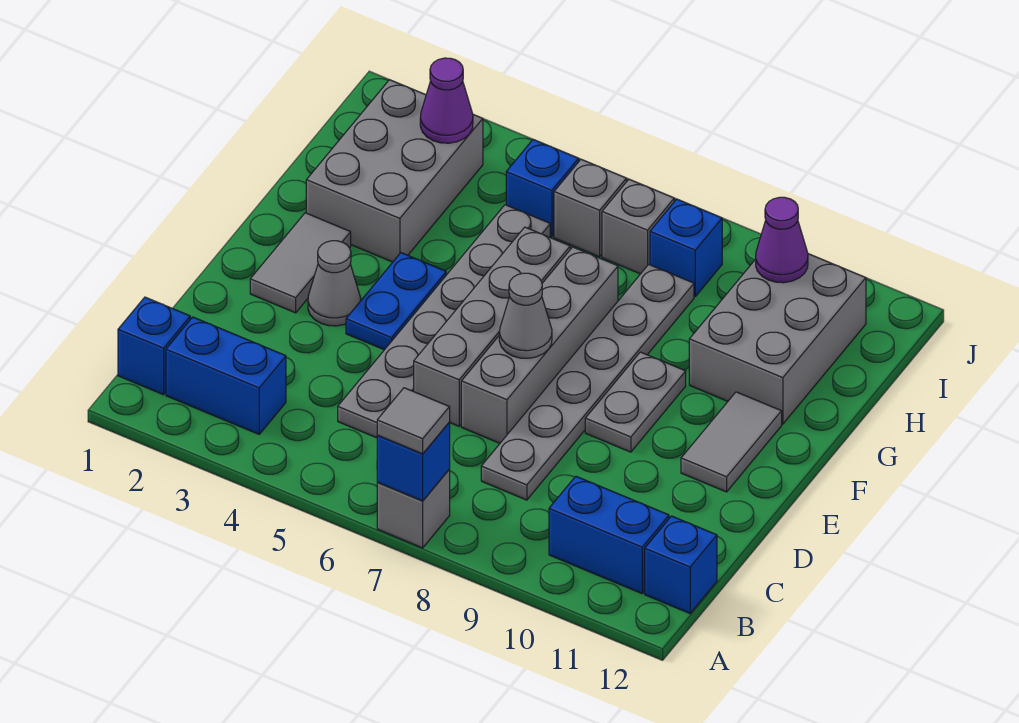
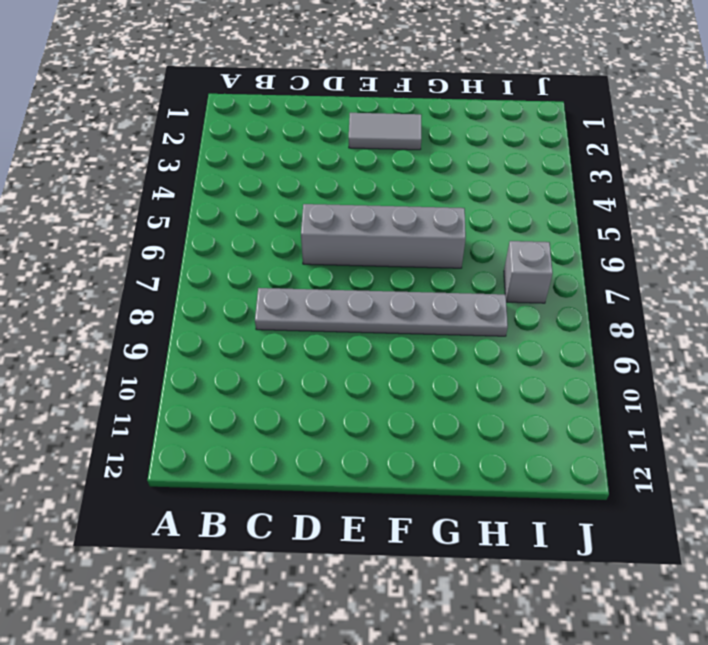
none -> grey 1x1 brick [377,470,450,548]
none -> blue 1x1 brick [118,297,190,395]
none -> blue 1x2 brick [166,317,286,434]

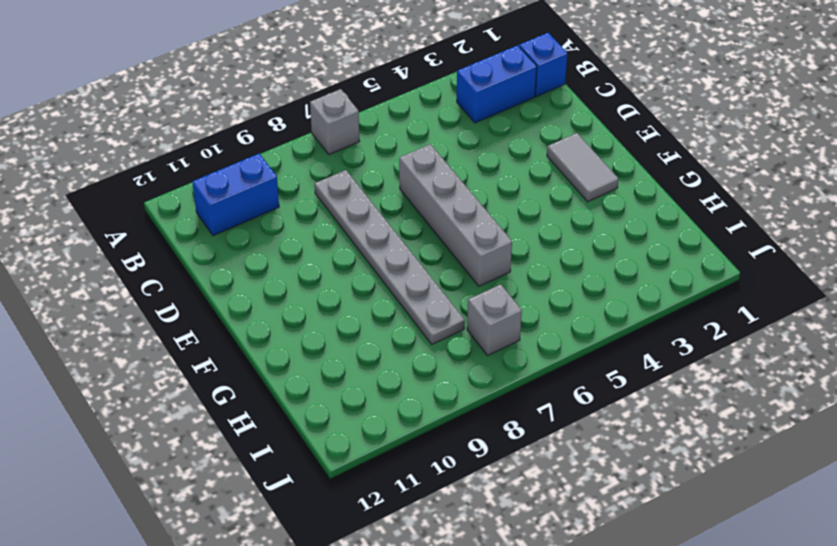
none -> blue 1x1 brick [645,516,717,613]
none -> grey 1x6 plate [338,205,550,438]
none -> grey 1x4 brick [461,247,618,443]

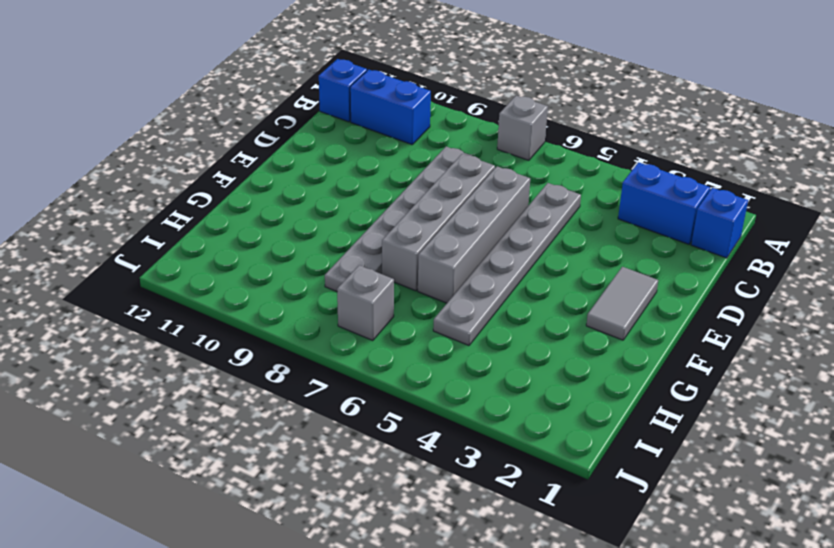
none -> grey 1x1 cone [308,241,361,326]
none -> blue 1x2 plate [346,253,446,350]
none -> grey 1x2 plate [585,352,686,452]

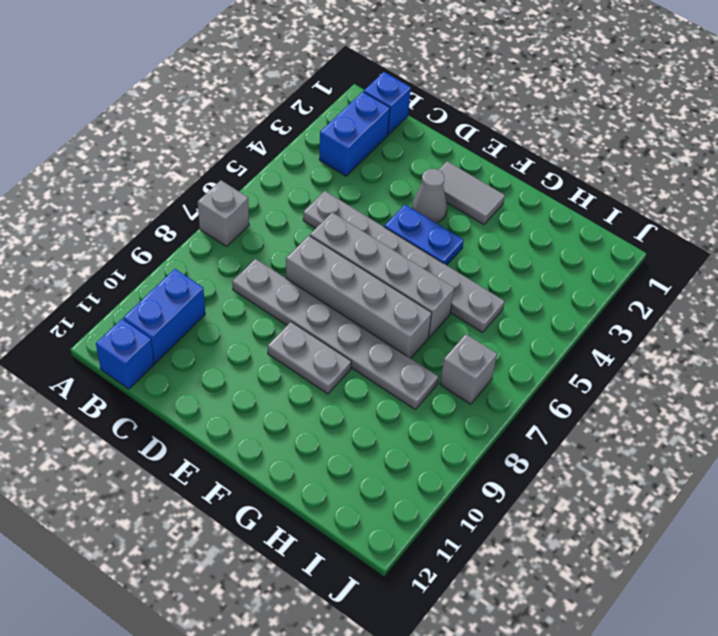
none -> grey 1x2 tile [681,392,782,492]
none -> grey 2x3 brick [306,80,483,262]
none -> grey 2x3 brick [689,254,866,424]

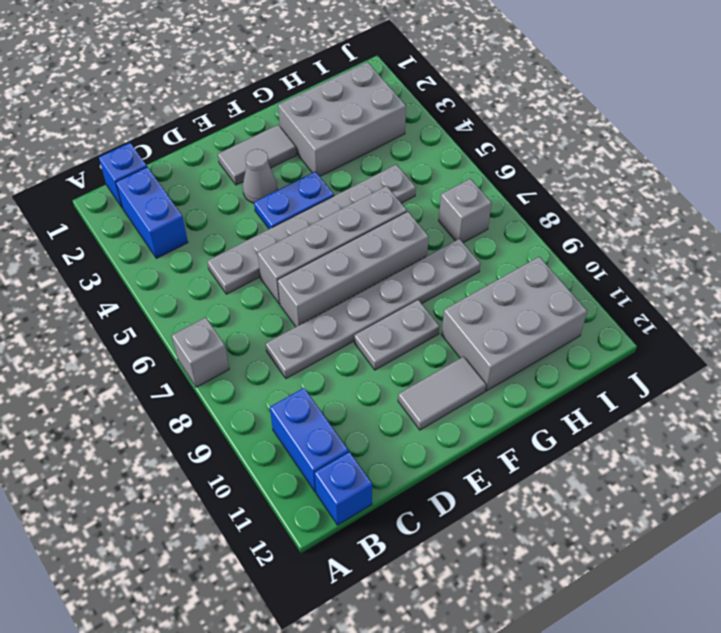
none -> blue 1x1 brick [506,140,579,237]
none -> grey 1x1 brick [554,159,626,257]
none -> blue 1x1 brick [650,199,722,296]

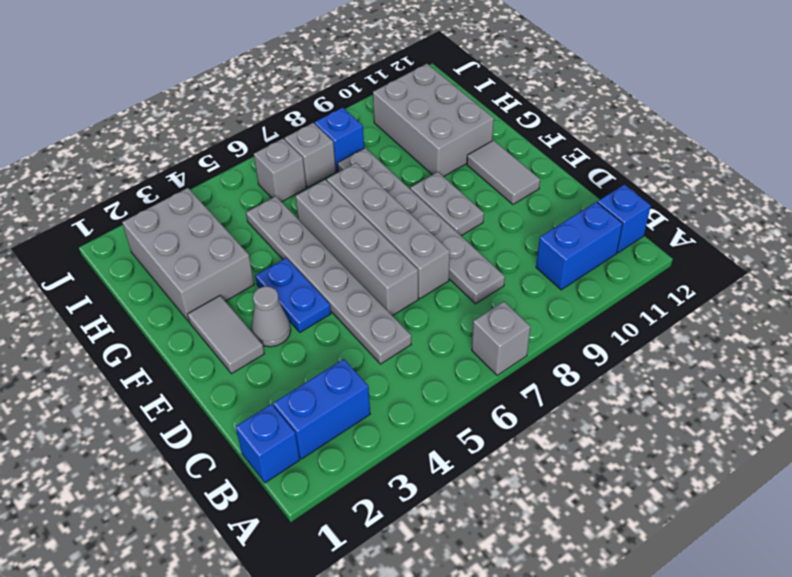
none -> blue 1x1 brick [506,140,579,237]
none -> blue 1x1 brick [377,422,450,501]
none -> grey 1x1 cone [499,273,552,358]

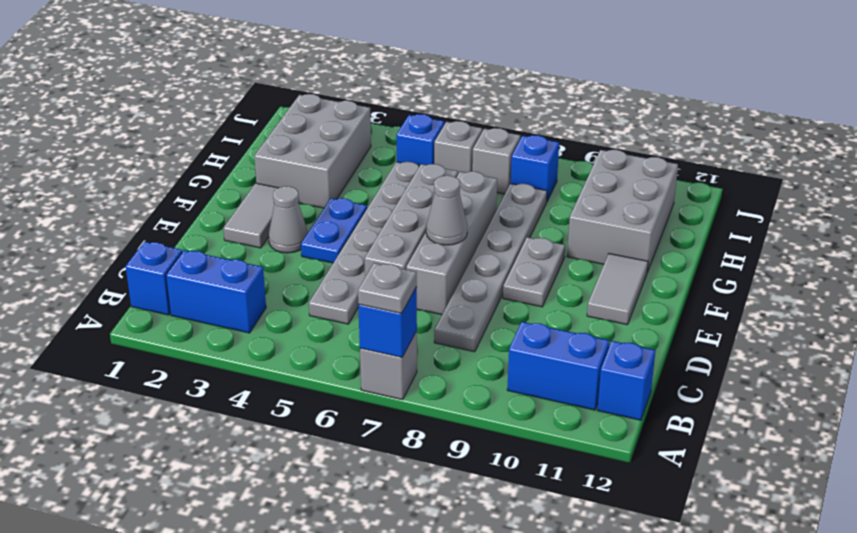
grey 1x1 plate [358,263,417,313] -> grey 1x1 tile [377,388,450,454]
none -> purple 1x1 cone [420,58,473,143]
none -> purple 1x1 cone [756,197,808,283]

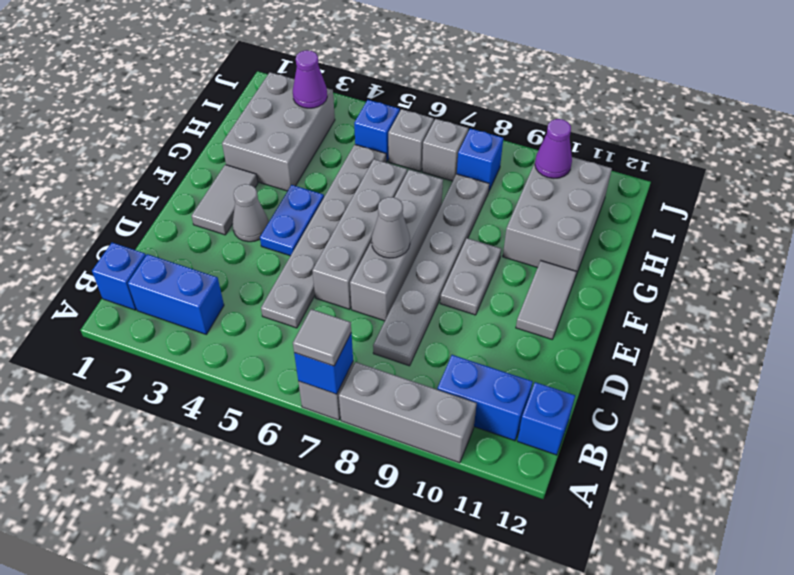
grey 1x3 brick [339,362,477,463] -> none

